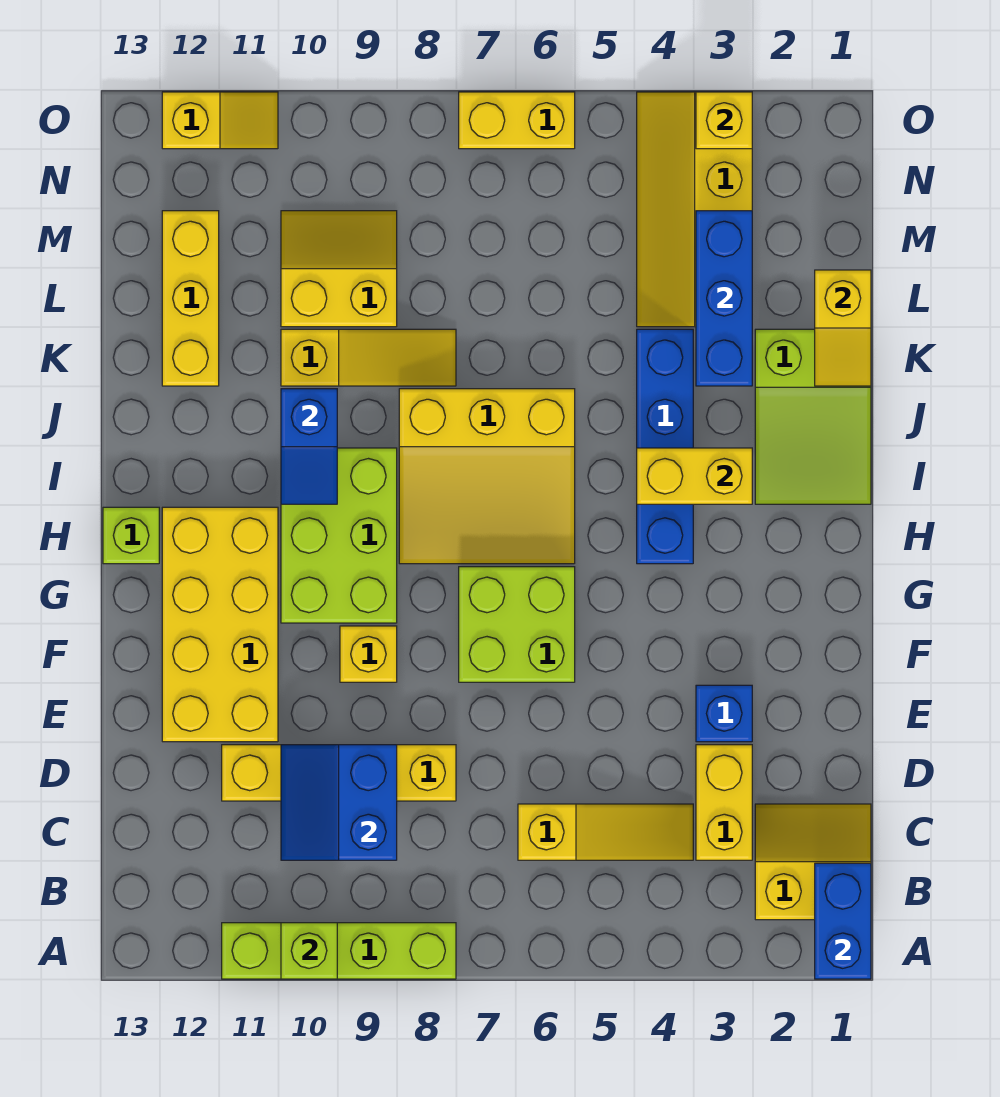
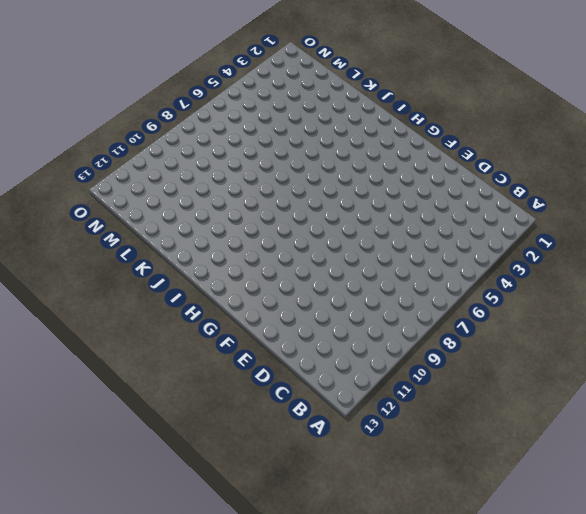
none -> lime 1x4 brick [222,923,456,979]
none -> yellow 2x2 slope [755,804,871,920]
none -> yellow 1x2 brick [696,745,752,860]

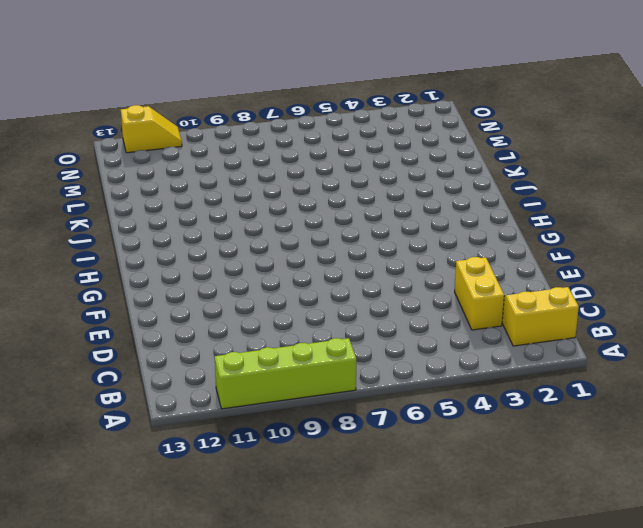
none -> yellow 1x3 slope [518,804,693,860]
none -> yellow 1x4 brick [222,745,456,801]
none -> blue 1x1 brick [696,685,752,742]

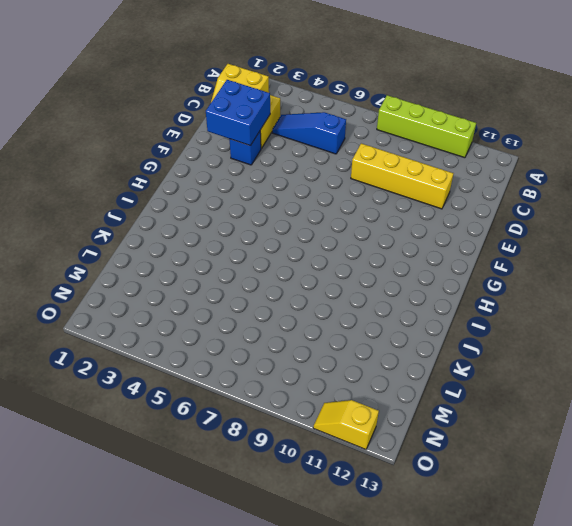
blue 1x3 slope [272,112,346,154] -> yellow 1x3 slope [518,804,693,860]
blue 2x2 brick [206,80,270,146] -> none
none -> yellow 2x4 brick [162,507,278,742]
none -> lime 2x2 brick [459,567,575,682]
none -> yellow 1x1 brick [340,626,397,682]

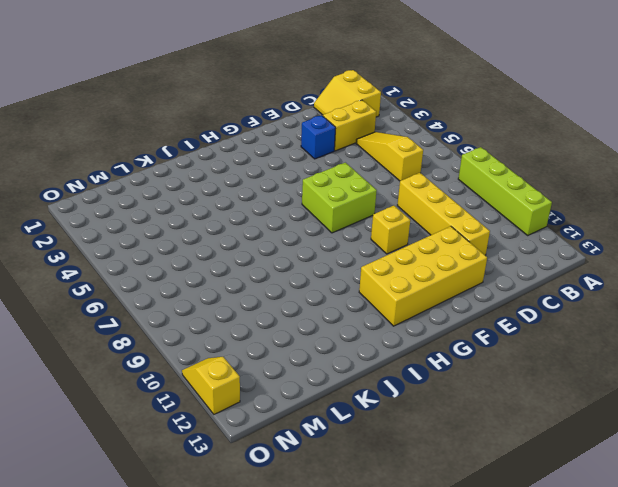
none -> lime 2x3 brick [281,448,397,623]
none -> blue 1x4 brick [637,329,693,564]
none -> yellow 3x3 slope [399,389,575,564]

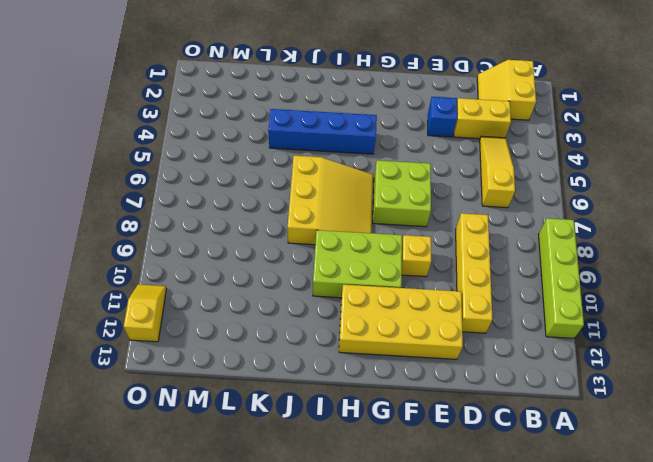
none -> lime 1x1 brick [103,507,159,564]
none -> lime 2x3 slope [755,329,871,504]
none -> yellow 1x3 slope [281,329,456,386]

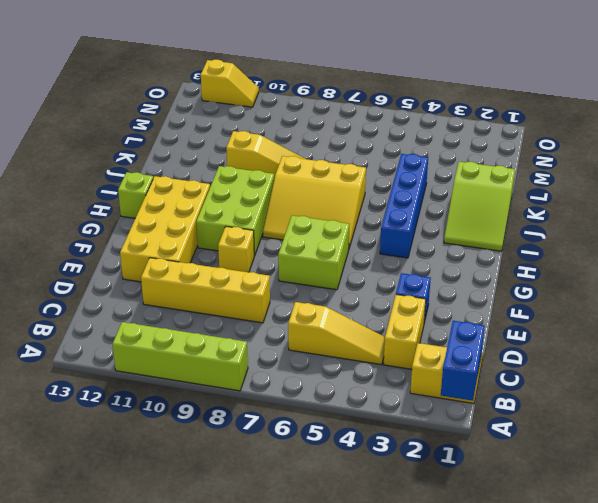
none -> yellow 1x3 brick [162,211,219,386]
none -> yellow 2x4 slope [637,92,752,327]
none -> yellow 2x2 slope [281,211,397,327]

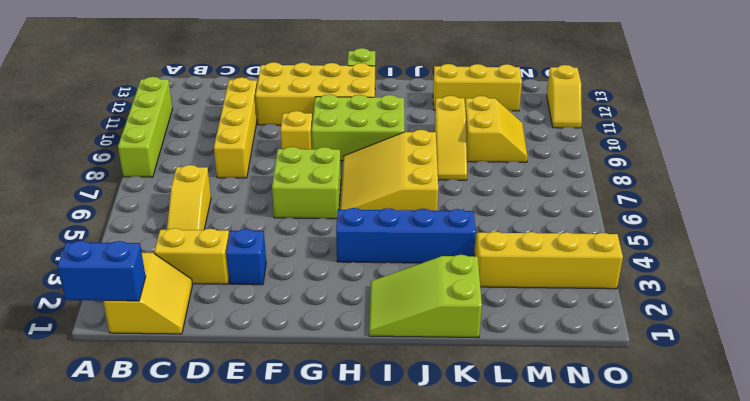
none -> yellow 1x2 brick [459,92,575,149]
none -> lime 1x1 brick [281,923,337,979]
none -> blue 2x2 slope [281,745,397,860]

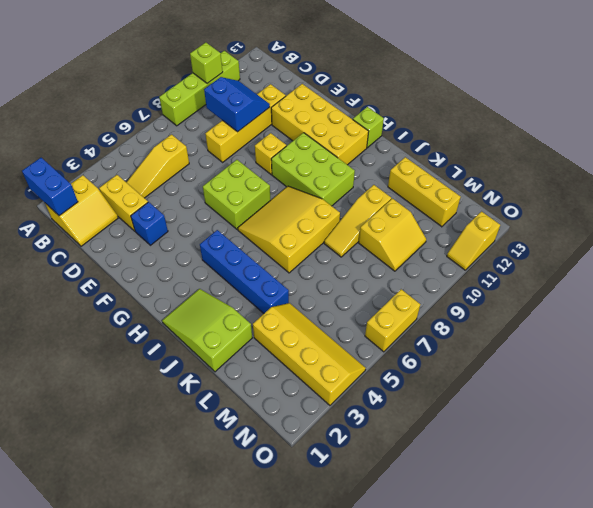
none -> yellow 1x2 brick [637,448,752,504]
none -> blue 1x2 slope [281,389,337,504]
none -> yellow 1x2 slope [815,270,871,386]

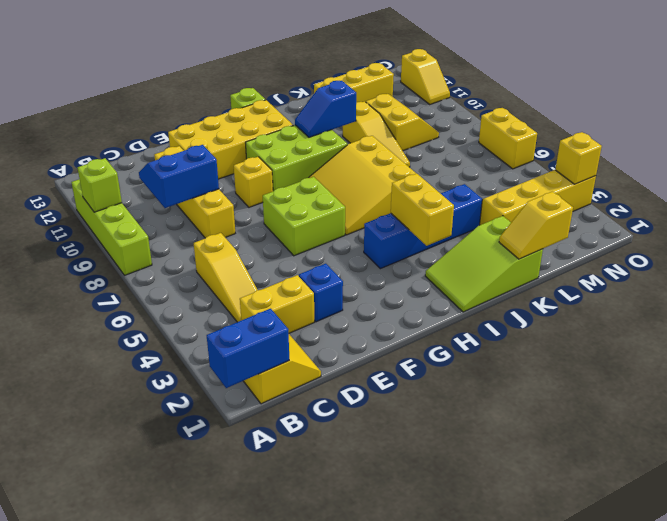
none -> blue 1x3 brick [696,211,752,386]

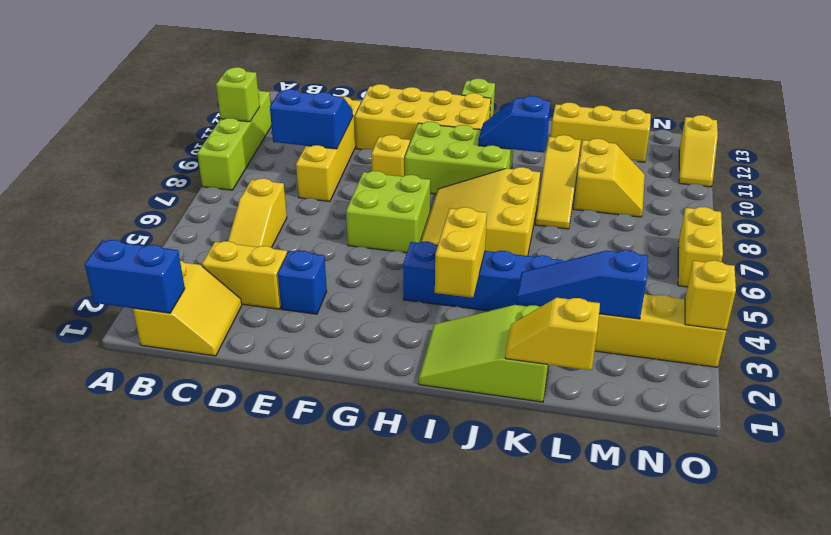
blue 1x3 slope [516,250,648,319] -> blue 1x3 brick [696,211,752,386]

